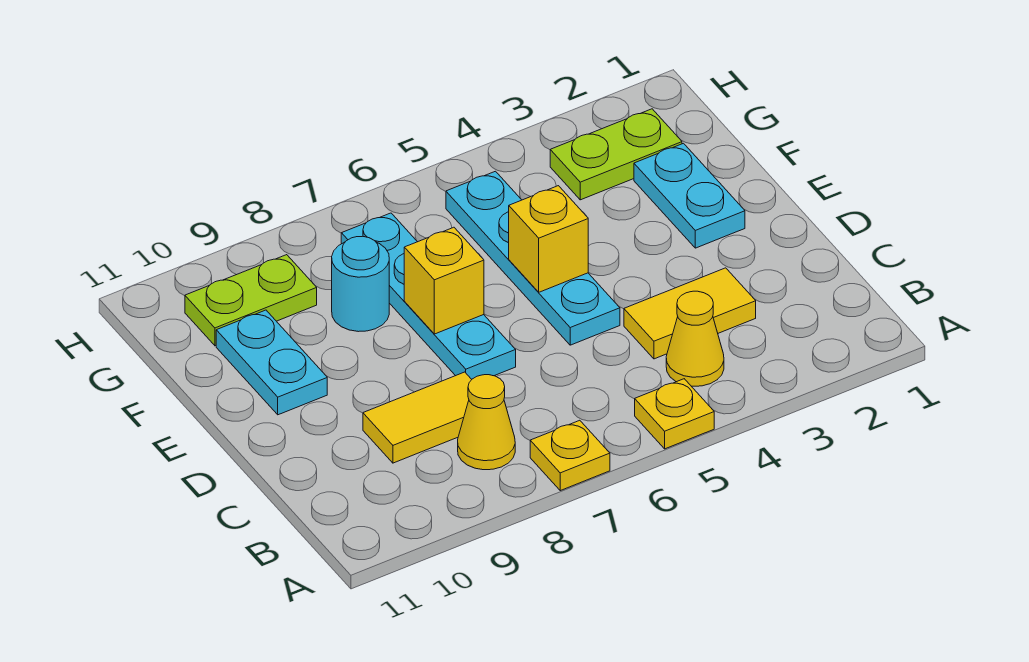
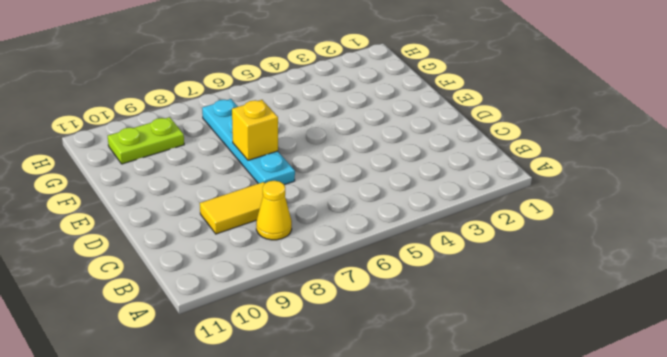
none -> yellow 1x1 plate [635,379,714,449]
none -> yellow 1x1 plate [530,420,610,491]
none -> yellow 1x1 cone [666,291,724,386]

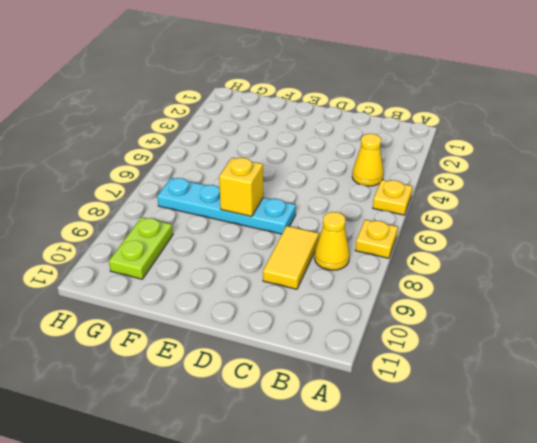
none -> yellow 1x2 tile [624,268,756,359]
none -> cyan 1x4 plate [446,171,620,345]
none -> cyan 1x2 plate [634,143,745,248]

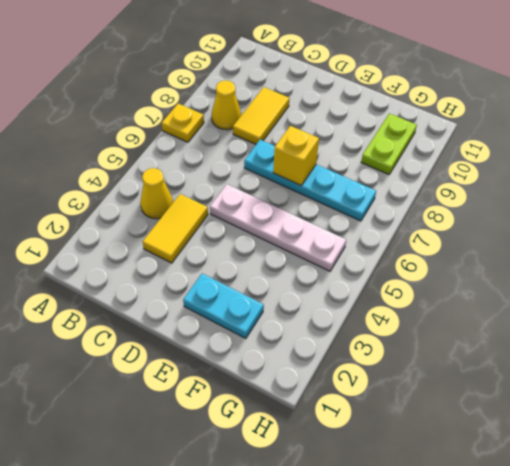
white 1x4 plate [210,184,346,271] -> cyan 1x4 plate [446,171,620,345]
none -> yellow 1x1 plate [635,379,714,449]
none -> cyan 1x2 plate [216,310,327,415]
none -> cyan 1x1 round brick [332,237,389,332]

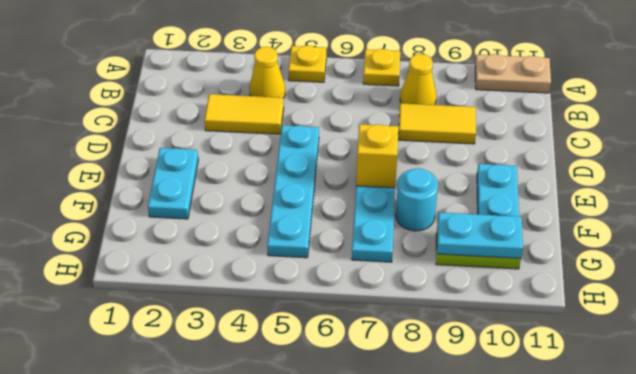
tan 1x2 plate [475,54,551,93] -> none
cyan 1x2 plate [437,212,523,258] -> none
none -> lime 1x2 plate [550,109,682,200]
none -> yellow 1x1 brick [509,186,588,292]

